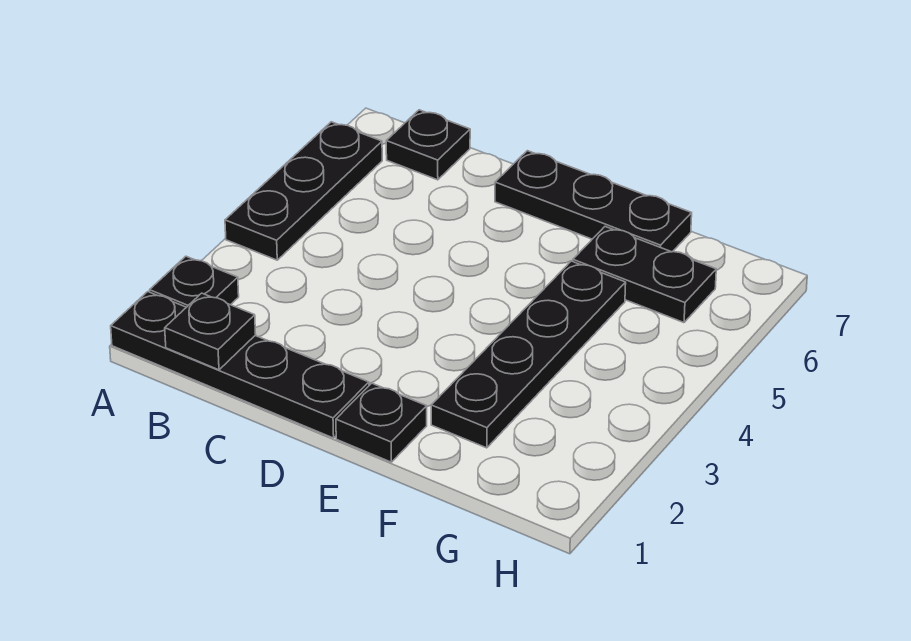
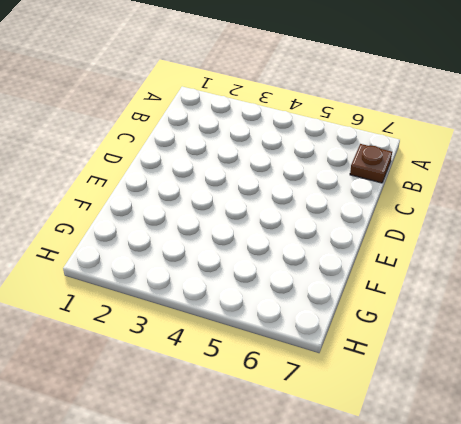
brown 1x1 plate [350,144,392,183] -> black 1x1 plate [386,110,470,180]
none -> black 1x4 plate [111,292,369,438]
none -> black 1x1 plate [150,256,239,307]

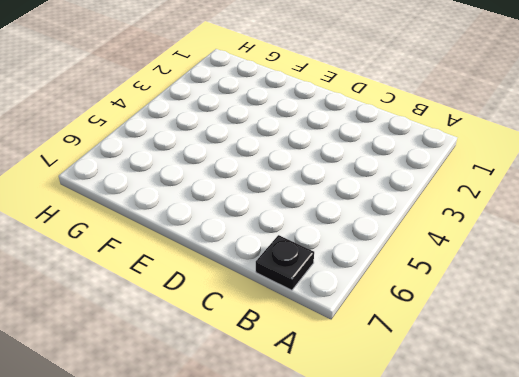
none -> black 1x4 plate [111,292,369,438]
none -> black 1x1 plate [150,256,239,307]

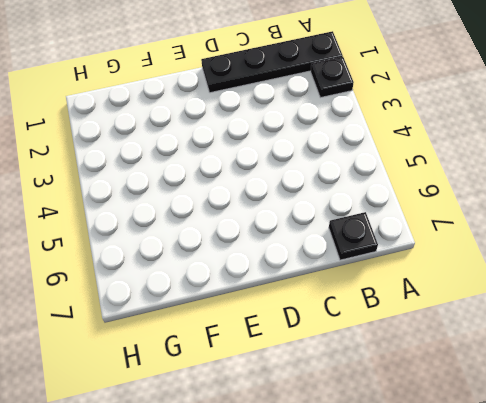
none -> black 1x3 plate [225,122,382,260]
none -> black 1x3 plate [495,151,692,252]

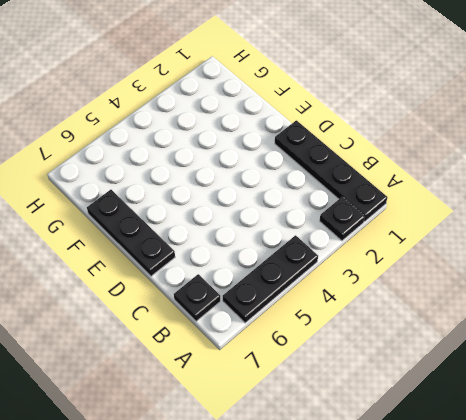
none -> black 1x1 plate [336,383,427,462]
none -> black 1x4 plate [431,261,626,448]

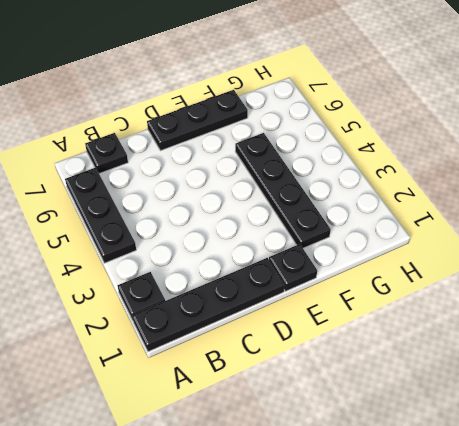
none -> black 1x2 plate [573,227,716,323]
none -> black 1x1 plate [165,293,256,370]

